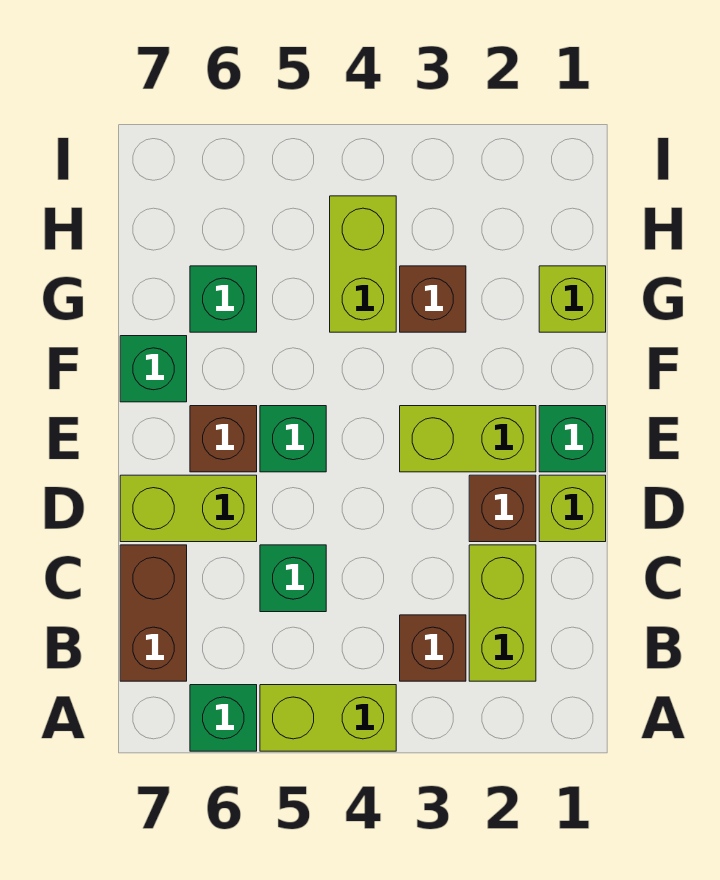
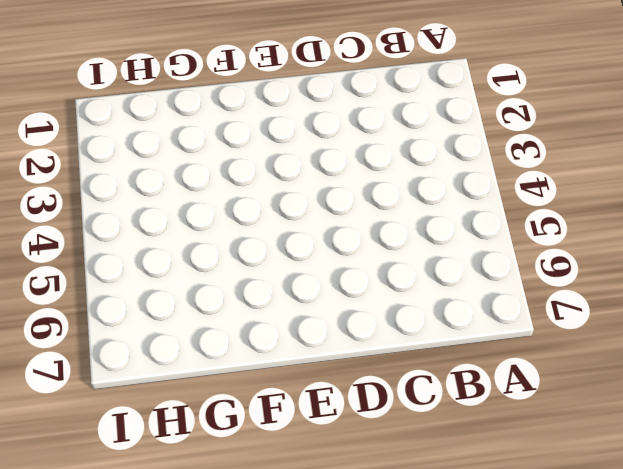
none -> lime 1x2 brick [260,685,396,751]
none -> green 1x1 brick [190,685,257,751]
none -> lime 1x2 brick [469,545,536,681]

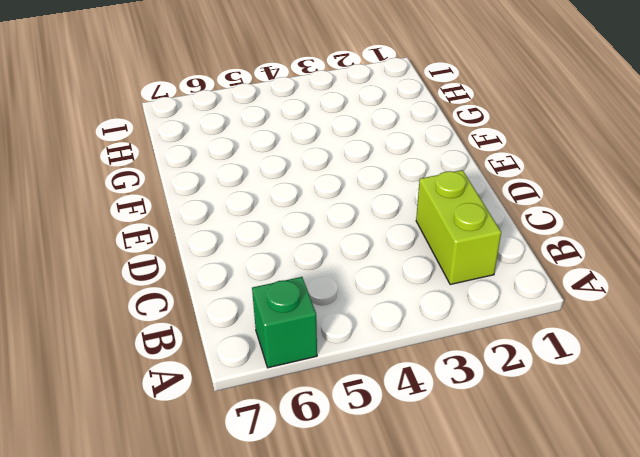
none -> lime 1x2 brick [260,685,396,751]
none -> brown 1x1 brick [400,615,466,681]
none -> brown 1x2 brick [120,545,187,681]

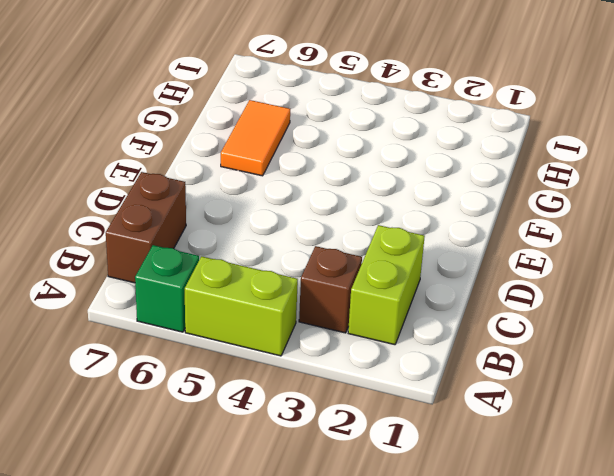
orange 1x2 tile [221,100,290,176] -> green 1x1 brick [190,266,257,332]
none -> green 1x1 brick [260,545,326,612]
none -> lime 1x1 brick [539,475,606,542]
none -> brown 1x1 brick [469,475,536,542]

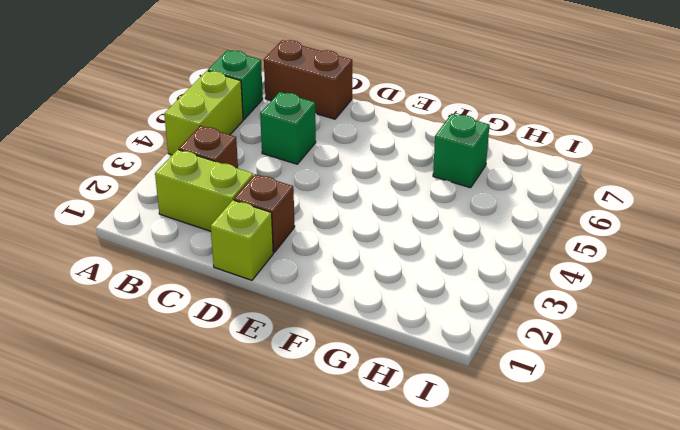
none -> lime 1x2 brick [120,475,257,542]
none -> green 1x1 brick [539,406,606,472]
none -> lime 1x2 brick [400,406,536,472]

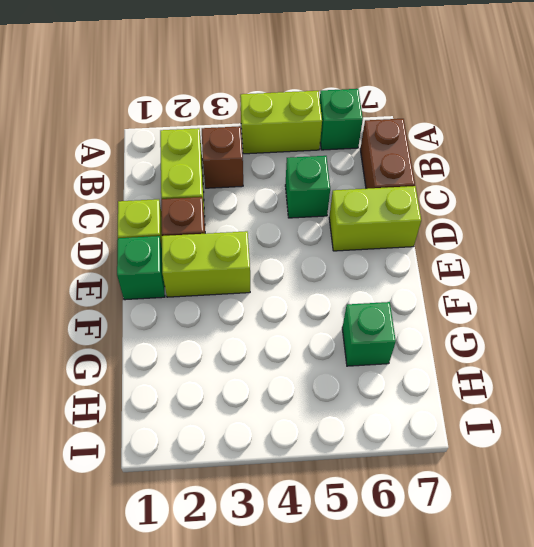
none -> green 1x1 brick [260,406,326,472]
none -> brown 1x1 brick [190,406,257,472]
none -> green 1x1 brick [120,336,187,402]

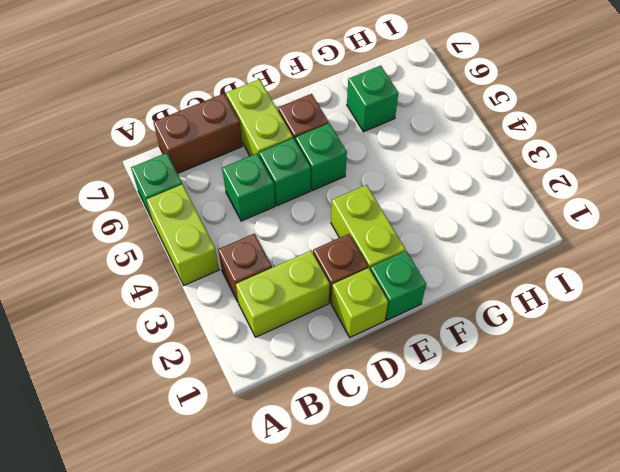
green 1x1 brick [259,138,311,206] -> green 1x1 brick moved to [120,336,187,402]
none -> lime 1x1 brick [539,266,606,332]
none -> brown 1x1 brick [400,266,466,332]
none -> lime 1x2 brick [330,196,396,332]

